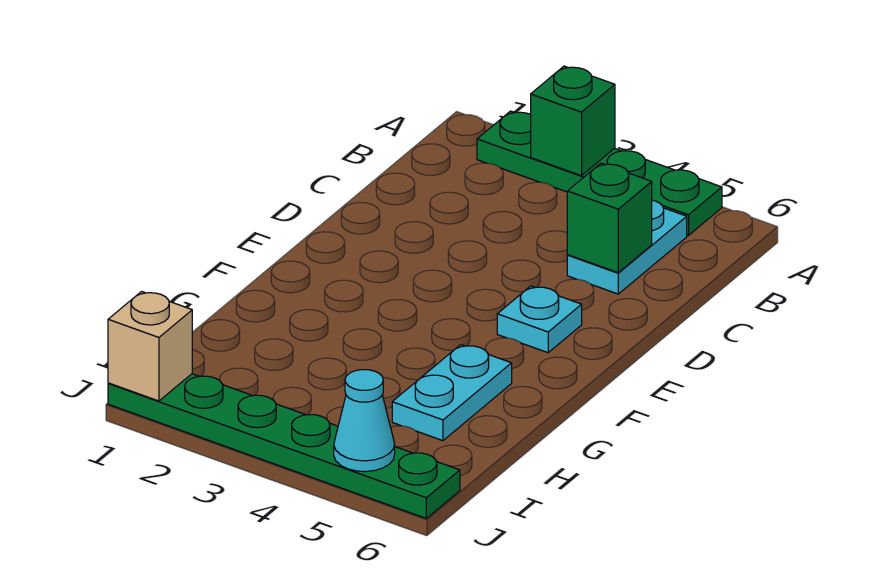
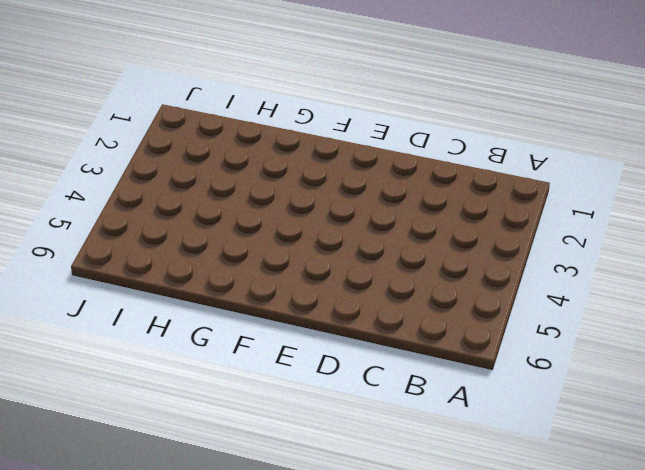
none -> green 1x4 plate [477,111,722,236]
none -> cyan 1x2 plate [567,200,687,294]

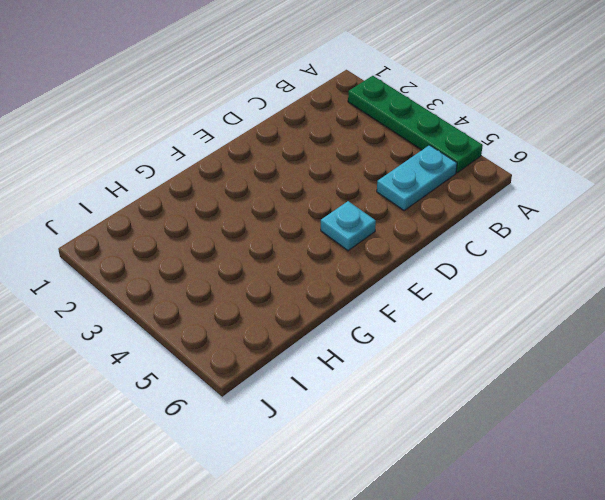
none -> cyan 1x2 plate [392,345,512,441]
none -> green 1x6 plate [108,374,460,518]

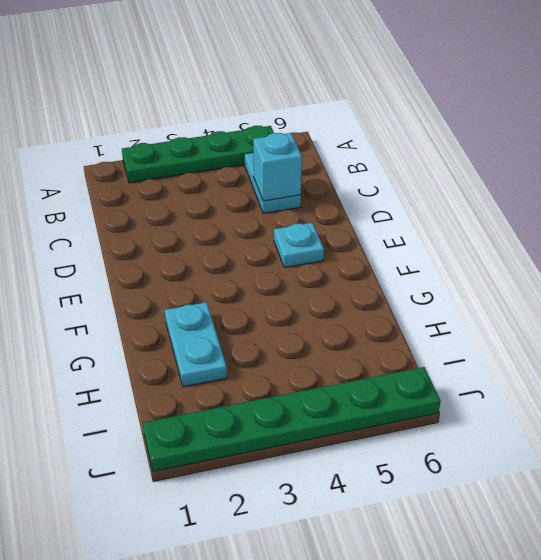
cyan 1x1 brick [253,133,302,201] -> green 1x1 brick [567,163,652,273]
cyan 1x2 plate [165,302,227,387] -> cyan 1x2 plate moved to [392,345,512,441]
none -> green 1x1 brick [531,66,615,176]
none -> tan 1x1 brick [108,292,192,401]

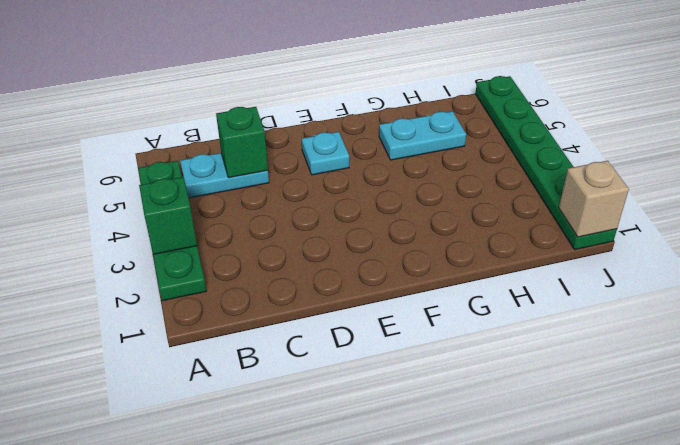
none -> cyan 1x1 cone [334,370,395,472]

